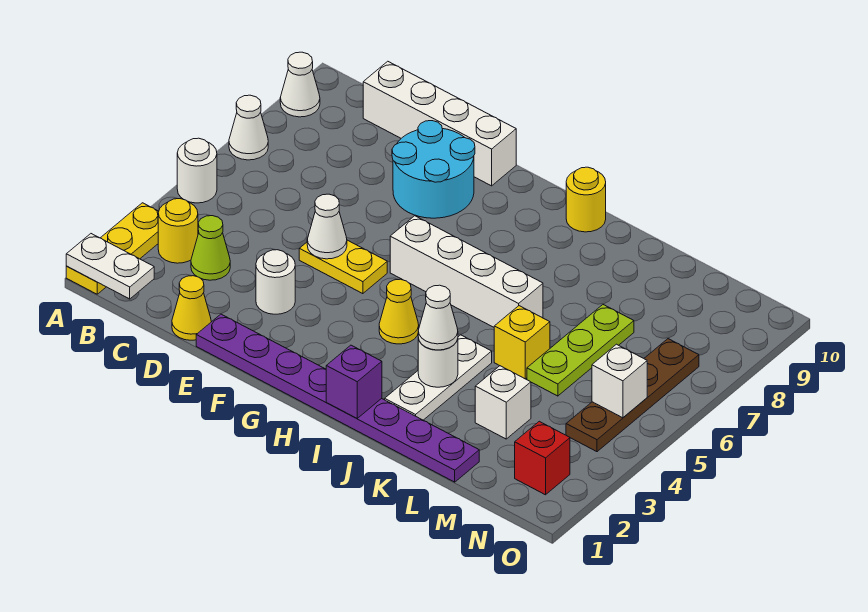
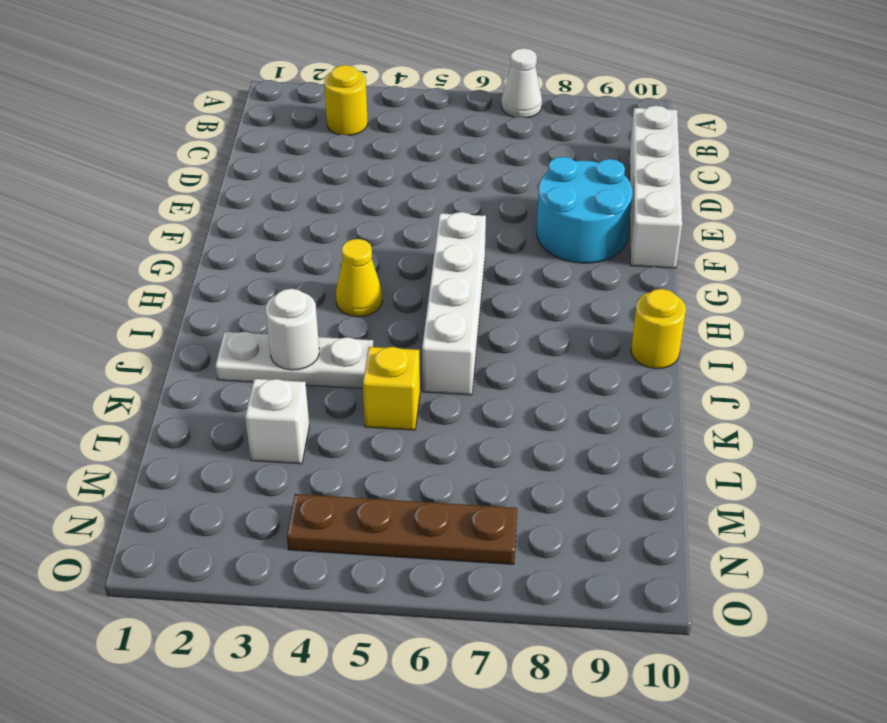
none -> yellow 1x3 plate [66,203,159,294]
none -> white 1x1 round brick [177,138,217,203]
none -> white 1x1 cone [280,52,320,117]

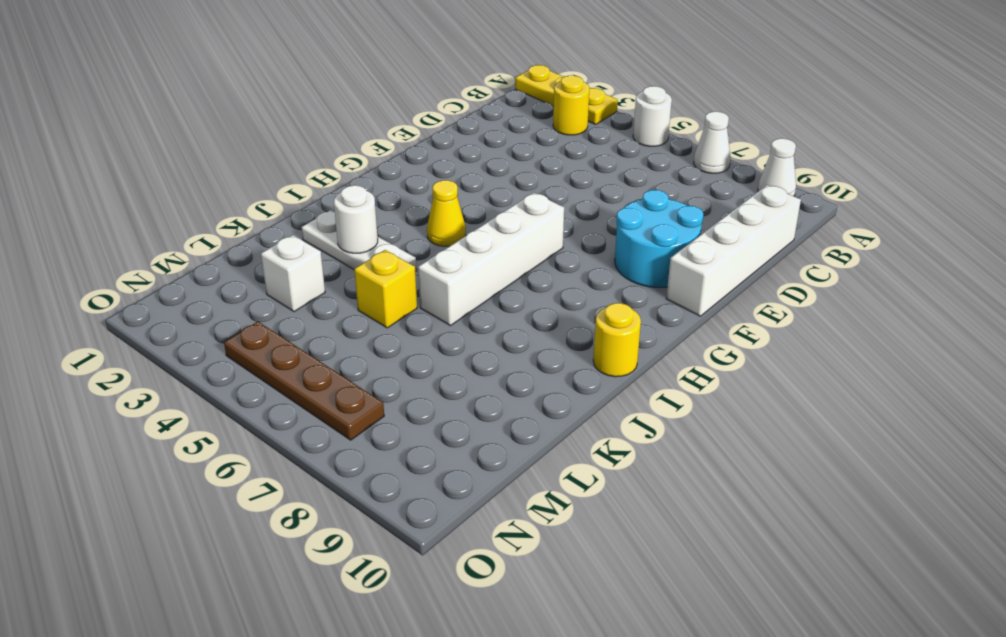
none -> lime 1x1 cone [191,216,230,280]
none -> yellow 1x1 cone [172,276,211,340]
none -> purple 1x8 plate [196,314,479,482]

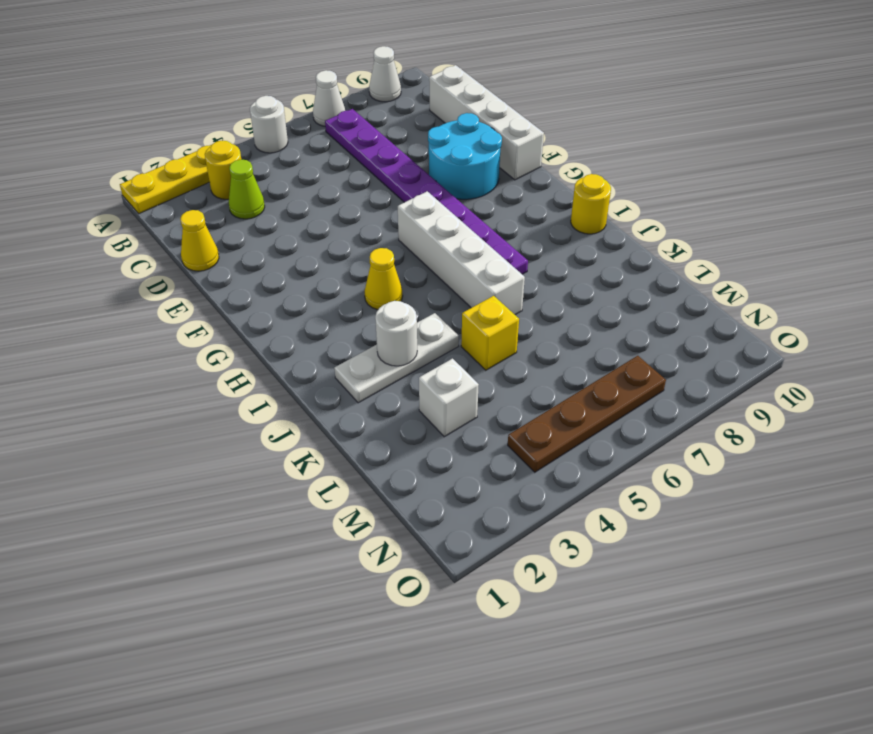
purple 1x8 plate [325,109,528,274] -> purple 1x8 plate moved to [196,314,479,482]
none -> white 1x1 round brick [256,250,295,314]
none -> yellow 1x2 plate [299,240,387,294]
none -> lime 1x3 plate [527,305,634,396]

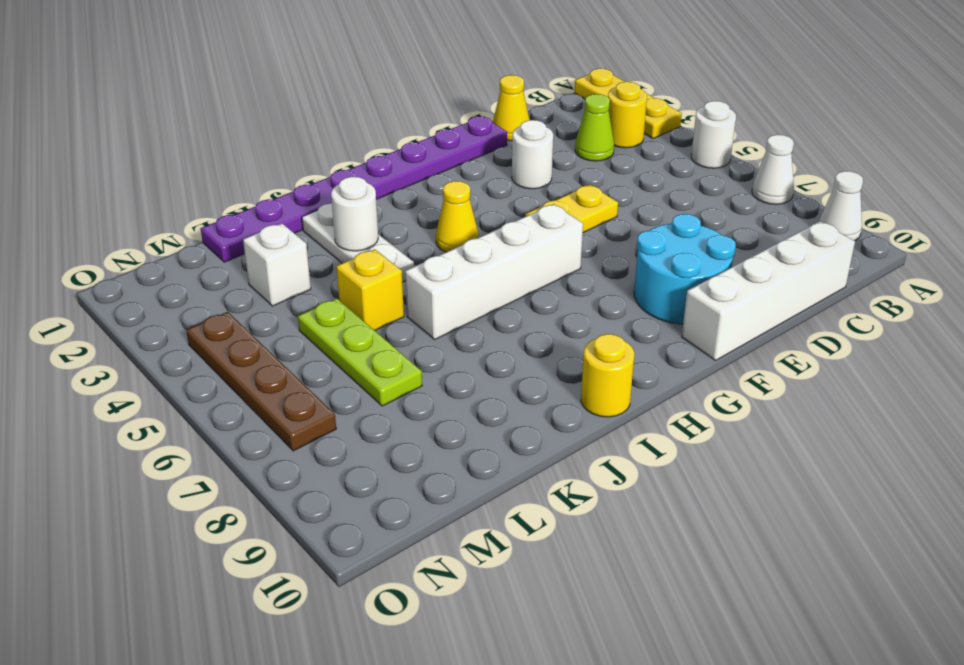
none -> red 1x1 brick [515,421,570,495]
none -> white 1x2 plate [66,234,154,299]
none -> white 1x1 cone [307,194,347,259]

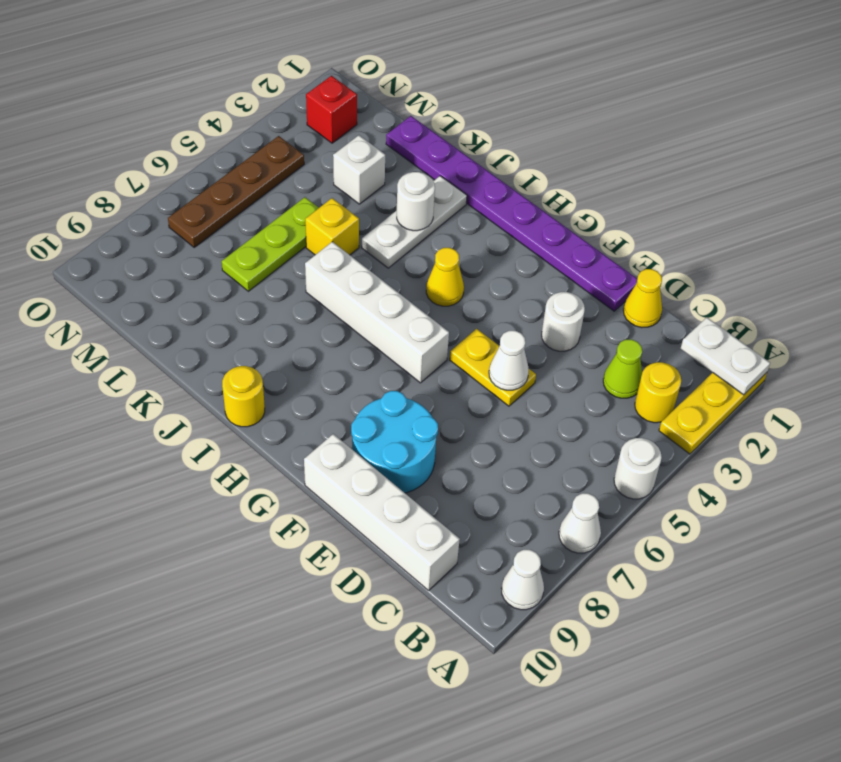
none -> purple 1x1 brick [326,345,382,418]
none -> white 1x1 brick [592,344,647,418]
none -> white 1x1 cone [418,285,458,350]

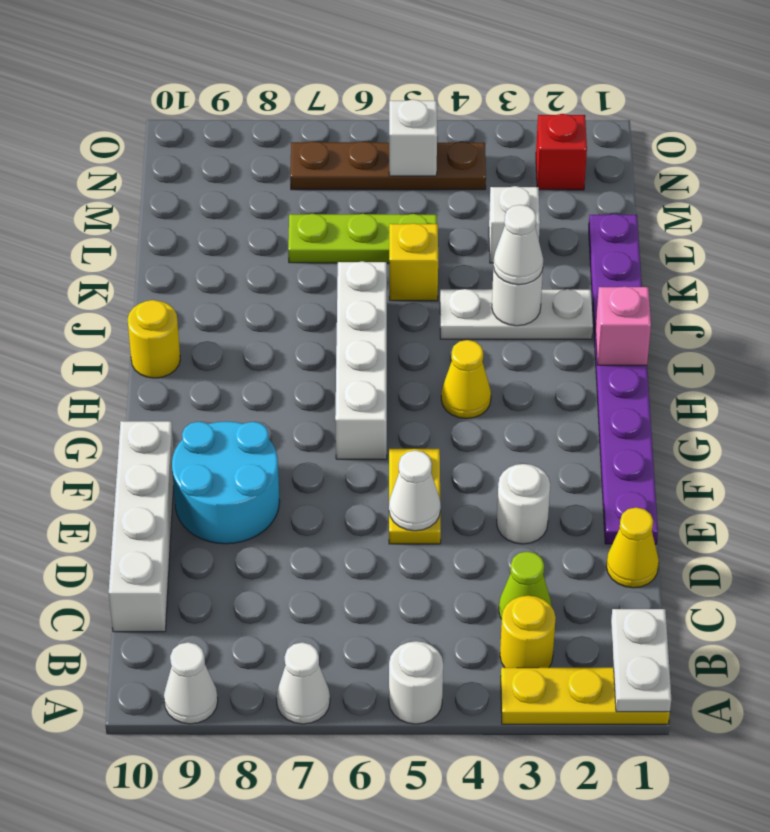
pink 1x1 brick [596,287,651,365] -> purple 1x1 brick [326,345,382,418]

